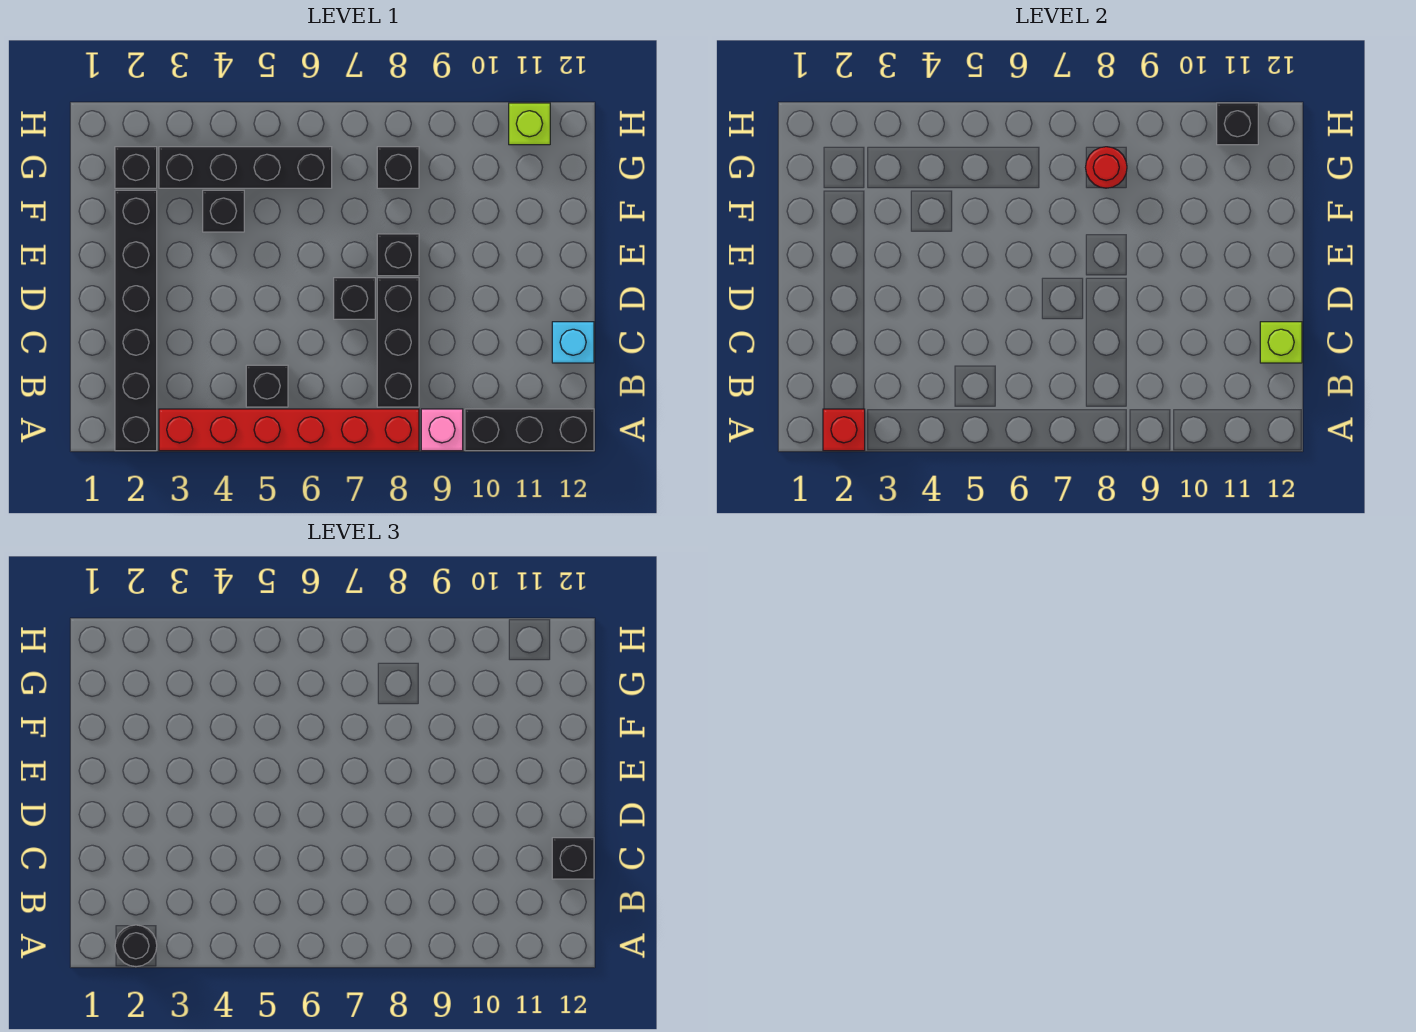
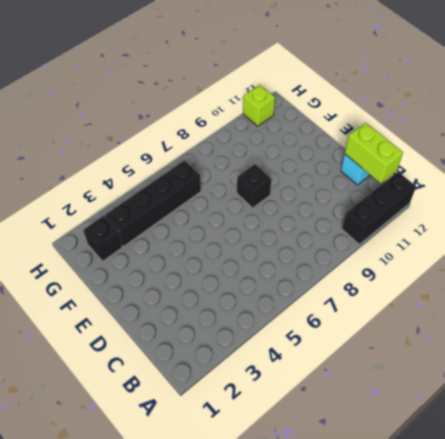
lime 1x2 brick [345,123,403,183] -> lime 1x1 brick [1260,322,1302,363]
none -> black 1x6 brick [115,190,157,451]
none -> red 1x6 brick [159,409,419,451]
none -> pink 1x1 brick [421,409,463,451]

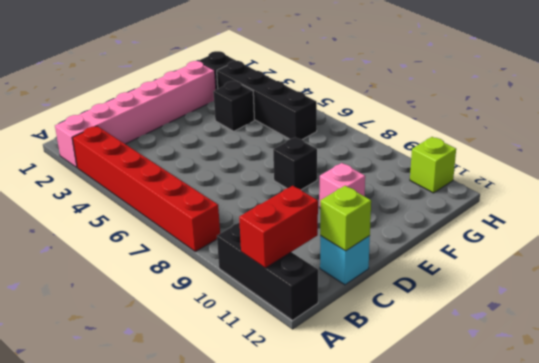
pink 1x6 brick [55,61,216,167] -> black 1x6 brick [115,190,157,451]
red 1x2 brick [239,186,318,268] -> none
pink 1x1 brick [319,163,365,208] -> pink 1x1 brick moved to [421,409,463,451]
none -> black 1x1 brick [246,365,288,407]
none -> black 1x3 brick [377,278,419,407]
none -> black 1x1 brick [334,278,375,319]

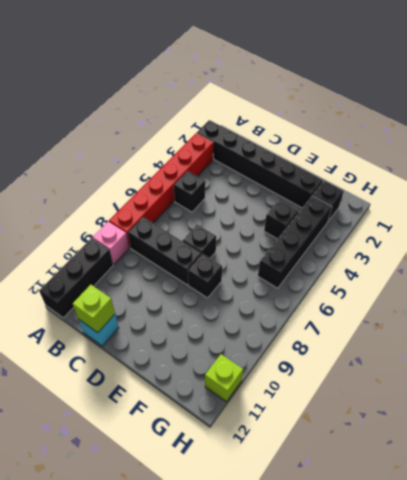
none -> black 1x1 brick [377,147,419,188]
none -> red 1x1 brick [823,409,865,451]
none -> red 1x1 round brick [1086,147,1127,188]

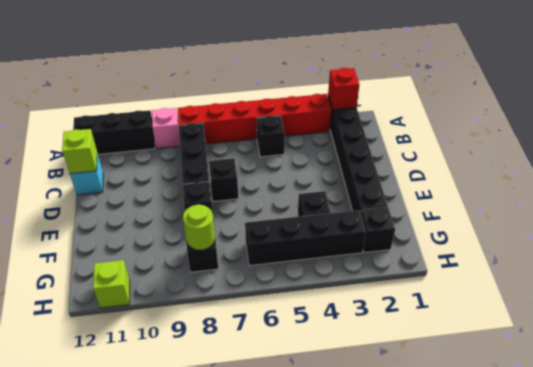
lime 1x1 round brick [183,205,215,250] -> red 1x1 round brick [1086,147,1127,188]
none -> black 1x1 brick [1217,103,1258,145]
none -> black 1x1 round brick [115,925,157,967]
none -> black 1x1 brick [552,838,594,879]

